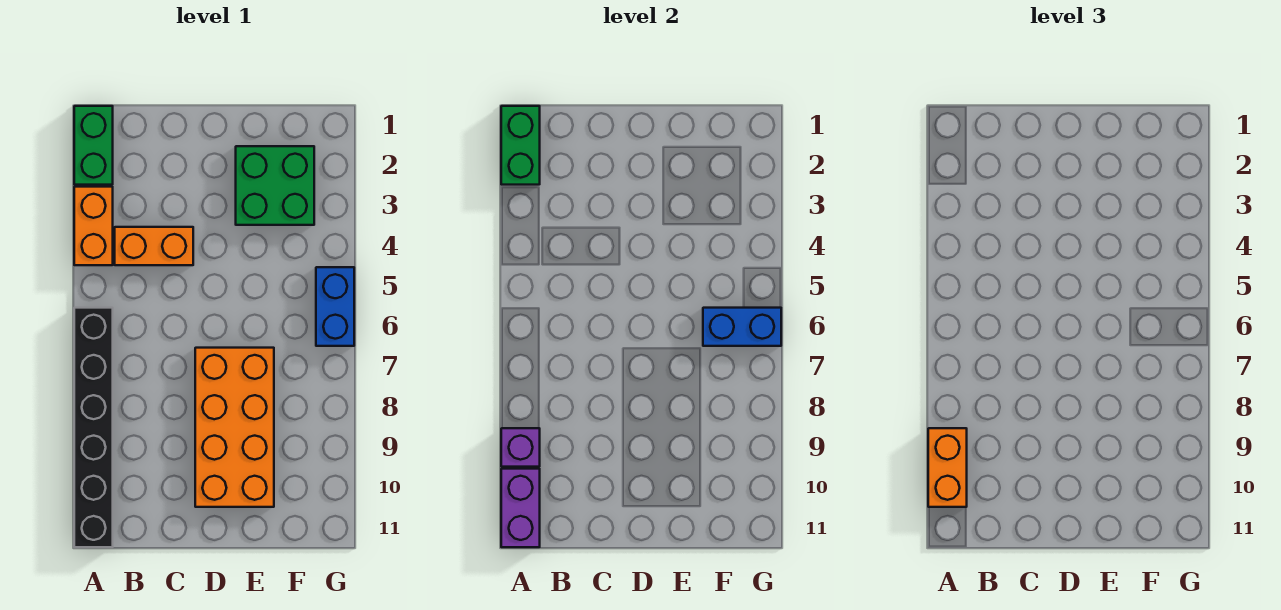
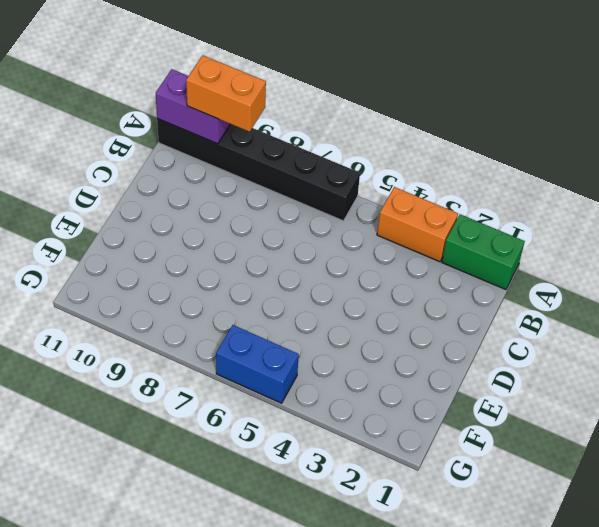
none -> orange 1x2 brick [115,227,193,265]
none -> orange 2x4 brick [195,348,274,507]
none -> green 2x2 brick [236,146,314,225]

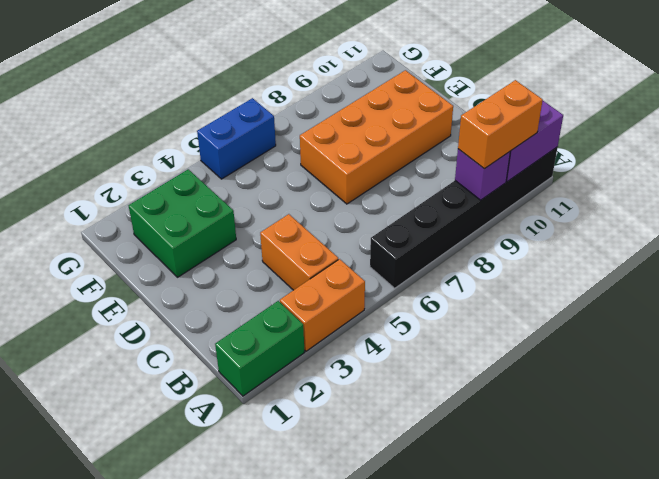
none -> green 1x2 brick [501,106,540,185]
none -> blue 1x2 brick [703,308,781,346]

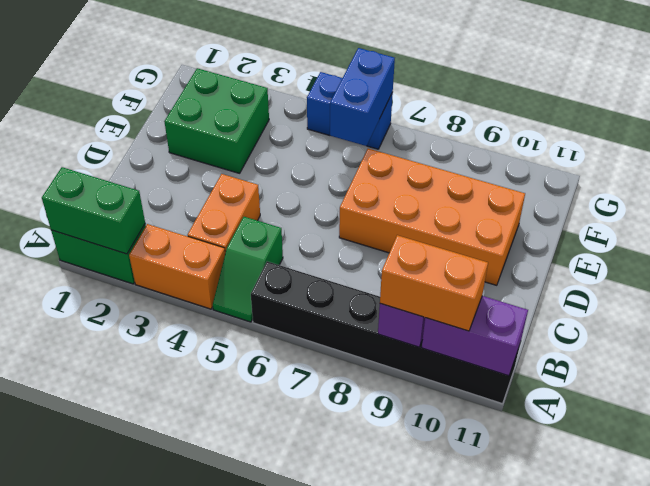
green 1x2 slope [213,217,283,322] -> none

